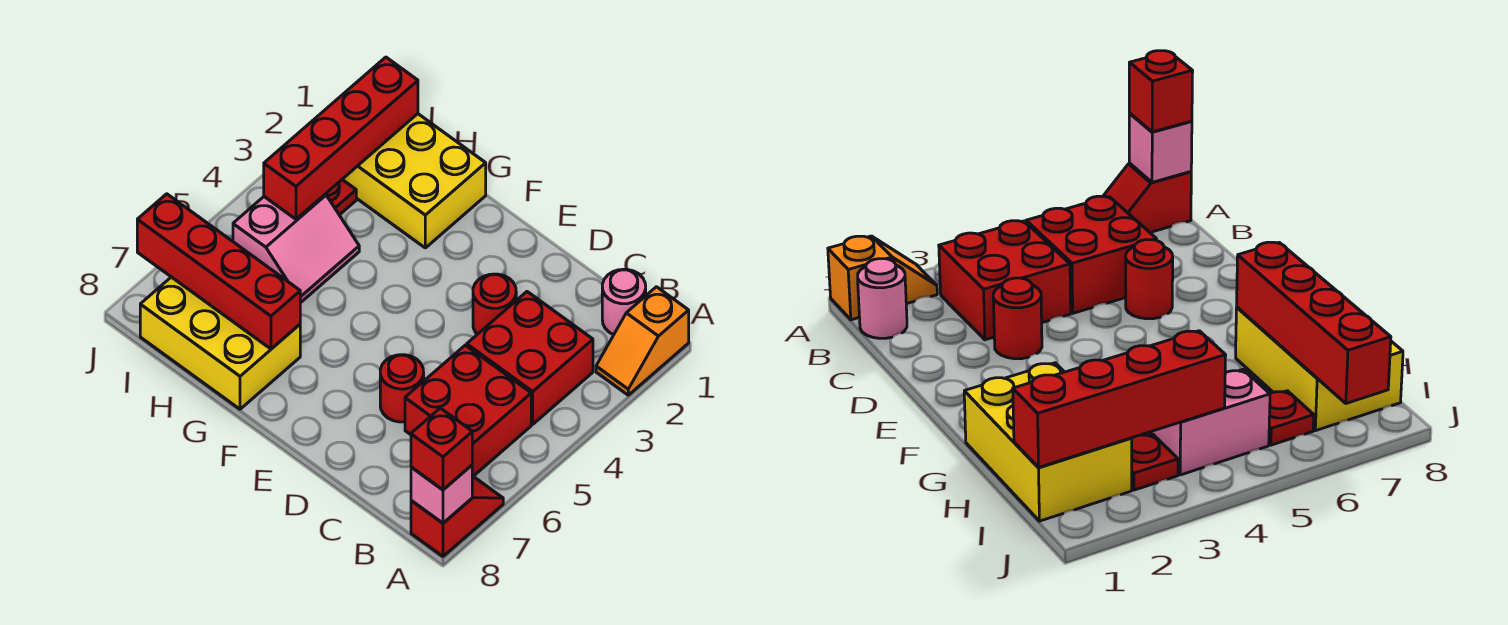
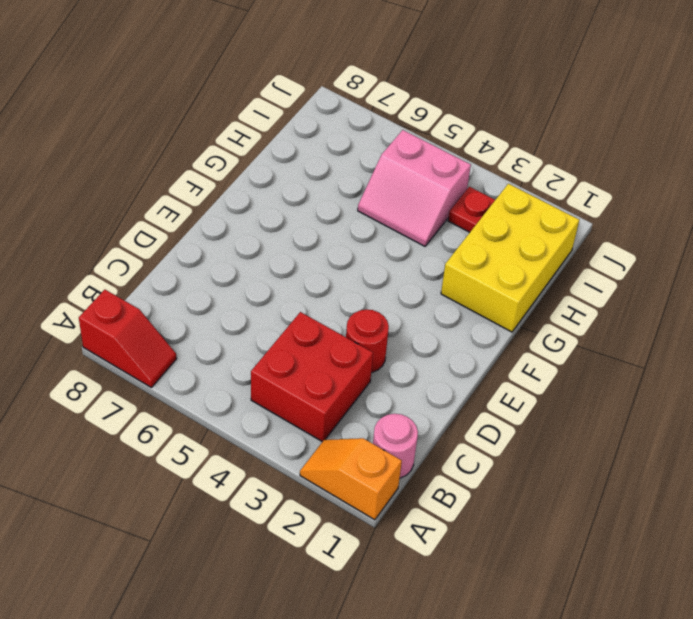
none -> red 2x2 brick [405,345,531,476]
none -> red 1x1 round brick [380,355,424,422]
none -> yellow 2x3 brick [140,277,300,409]

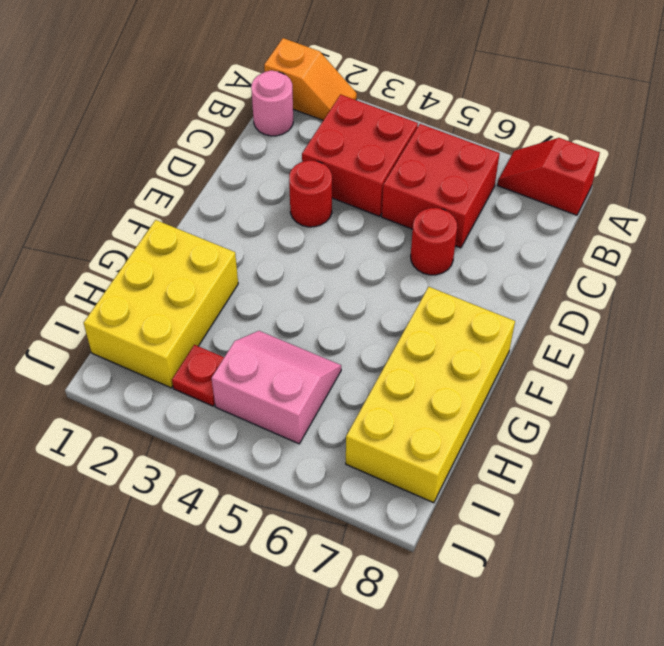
yellow 2x4 brick [346,287,515,503] -> yellow 2x3 brick [140,277,300,409]
none -> red 1x1 plate [1269,391,1314,445]
none -> pink 1x1 brick [411,465,472,523]
none -> red 1x4 brick [137,194,300,349]

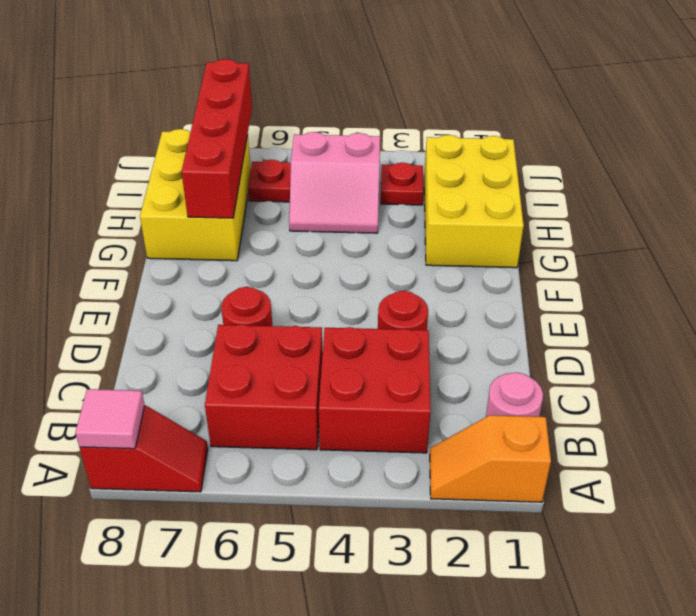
pink 1x1 tile [75,389,145,449] -> pink 1x1 brick [411,465,472,523]
none -> red 1x4 brick [264,57,418,219]
none -> red 1x1 brick [411,408,472,490]

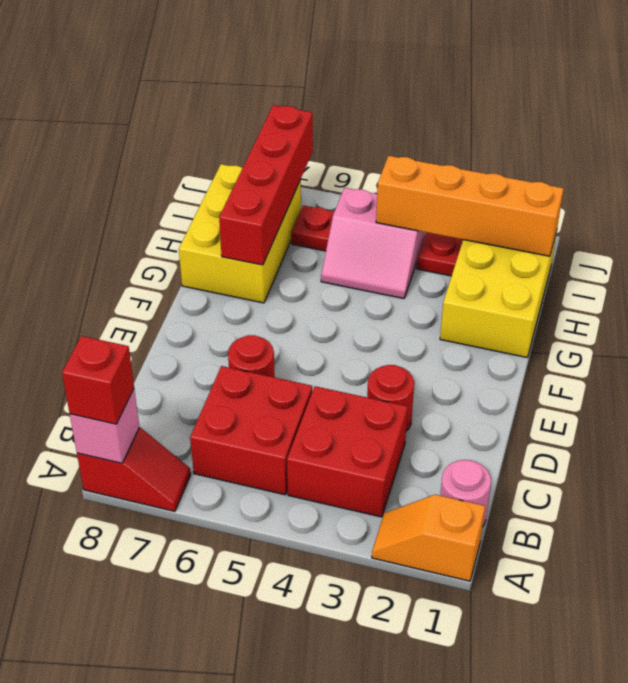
orange 1x4 brick [376,156,564,256] -> red 1x4 brick [264,57,418,219]

